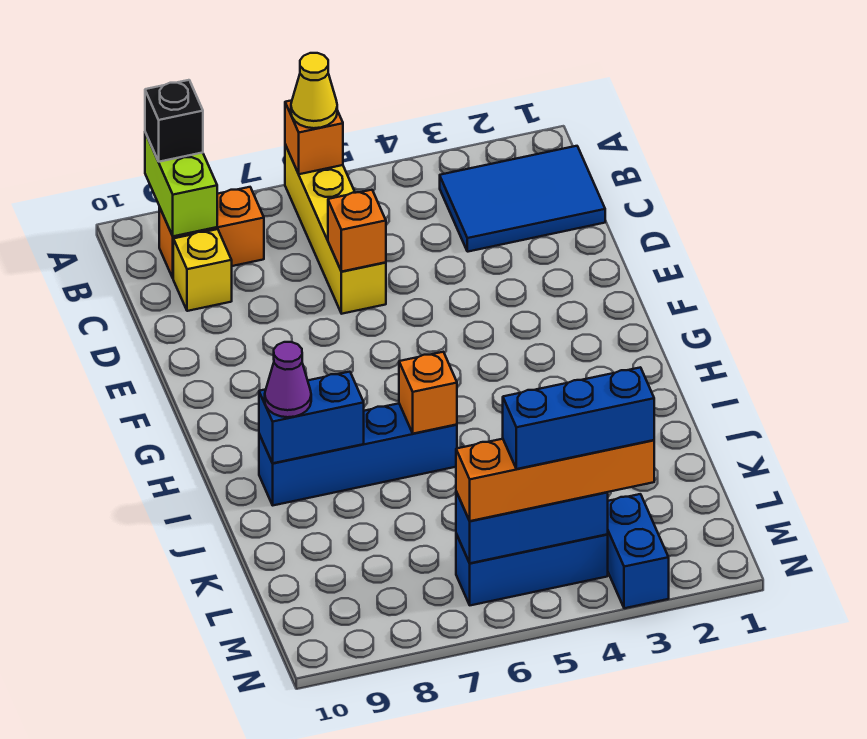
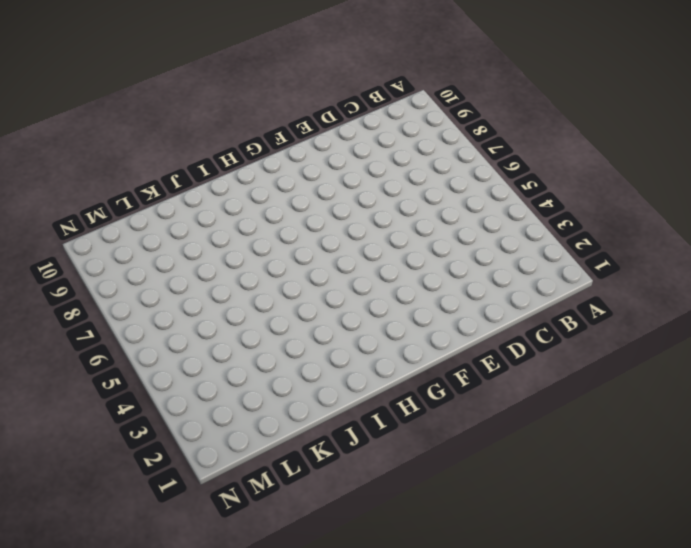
none -> yellow 1x4 brick [285,145,386,314]
none -> blue 2x3 tile [440,146,605,252]
none -> orange 1x2 brick [159,187,264,278]

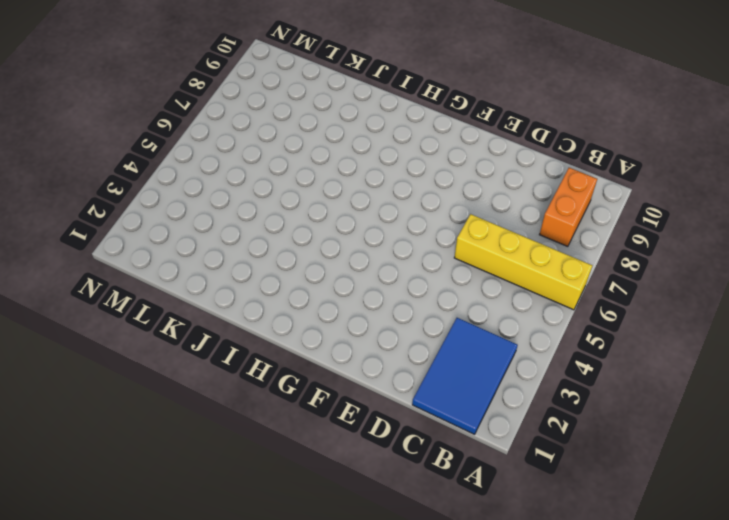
none -> yellow 1x1 brick [173,229,232,311]
none -> blue 1x4 brick [259,403,457,505]
none -> blue 1x2 brick [607,494,669,608]

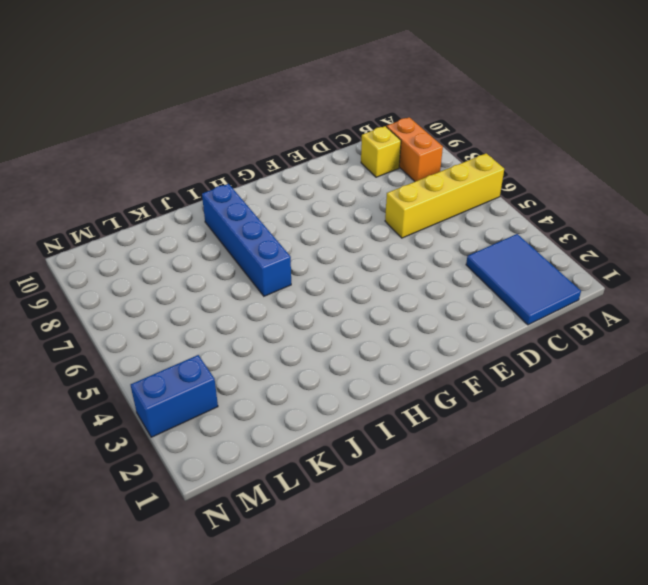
none -> blue 1x3 brick [456,534,608,605]
none -> orange 1x1 brick [285,100,343,174]
none -> lime 1x2 brick [145,133,217,236]

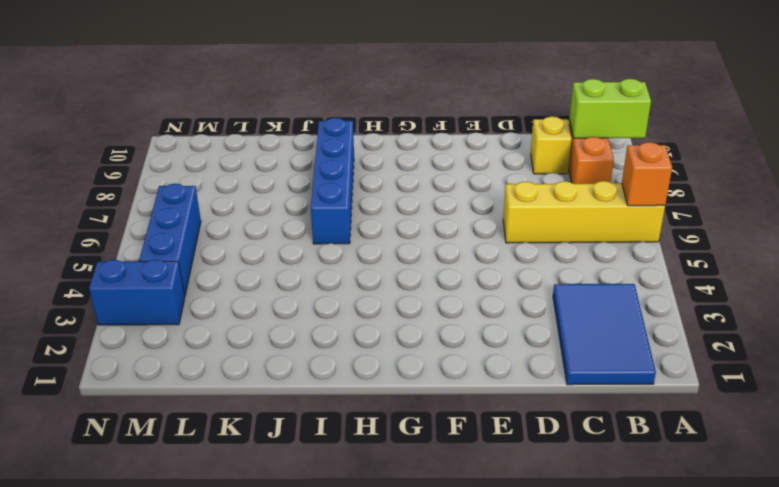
none -> orange 1x1 brick [328,190,386,272]
none -> orange 1x1 brick [399,352,457,434]
none -> blue 1x2 brick [259,372,364,463]

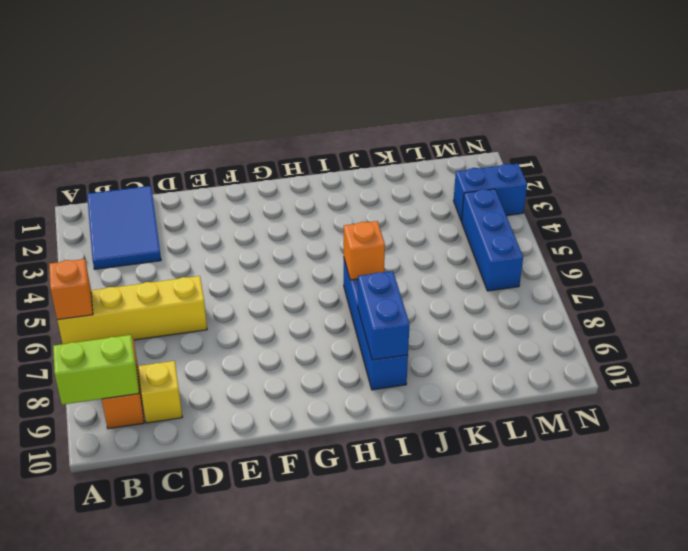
none -> orange 1x1 brick [328,190,386,272]
none -> blue 1x3 brick [456,492,608,563]
none -> yellow 1x1 cone [291,53,337,128]

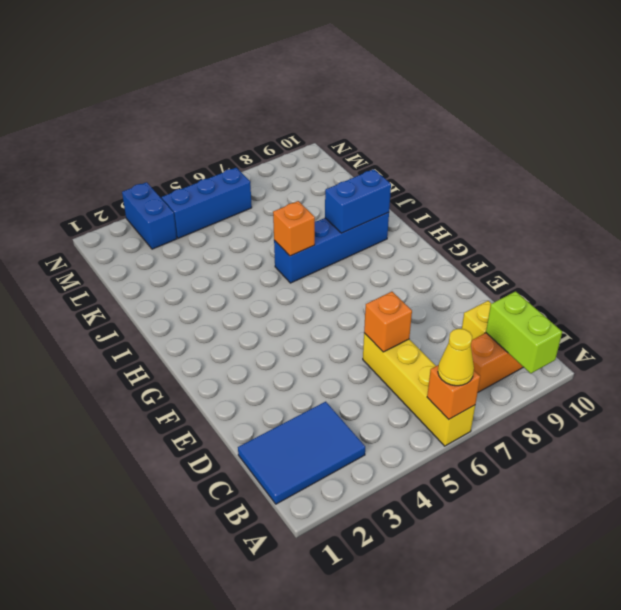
none -> blue 1x3 brick [456,492,608,563]
none -> black 1x1 brick [145,80,203,162]
none -> purple 1x1 cone [265,342,311,417]

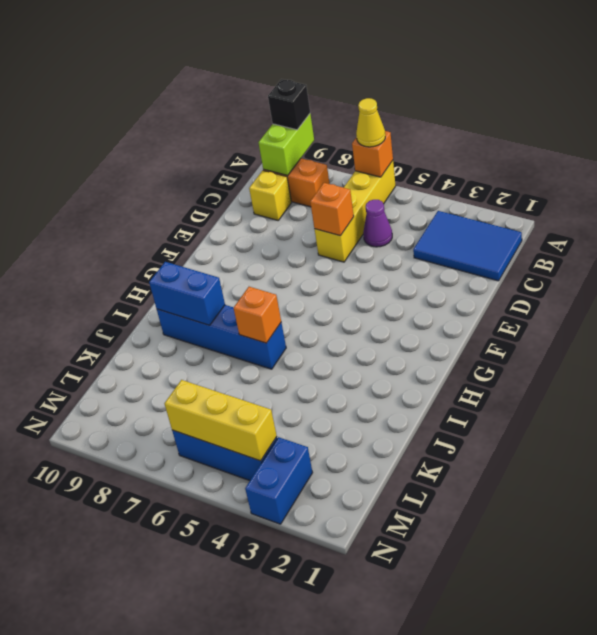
purple 1x1 cone [363,200,392,247] -> purple 1x1 cone moved to [265,342,311,417]
yellow 1x3 brick [165,380,277,461] -> blue 1x3 brick [456,492,608,563]
none -> orange 1x4 brick [456,439,654,521]
none -> blue 1x3 brick [503,367,654,469]

